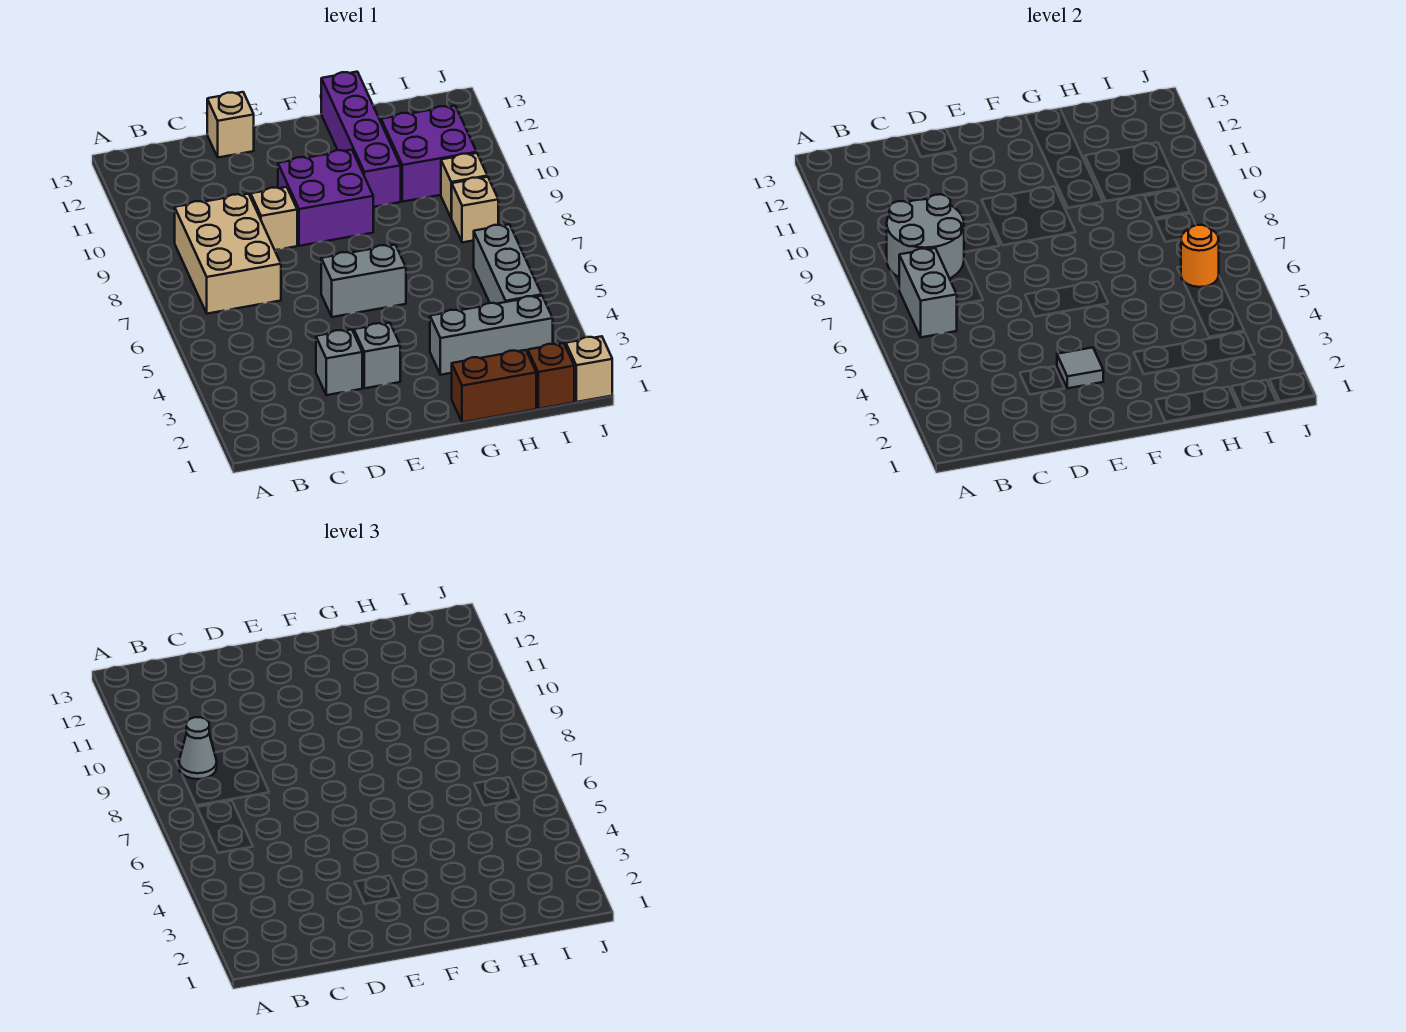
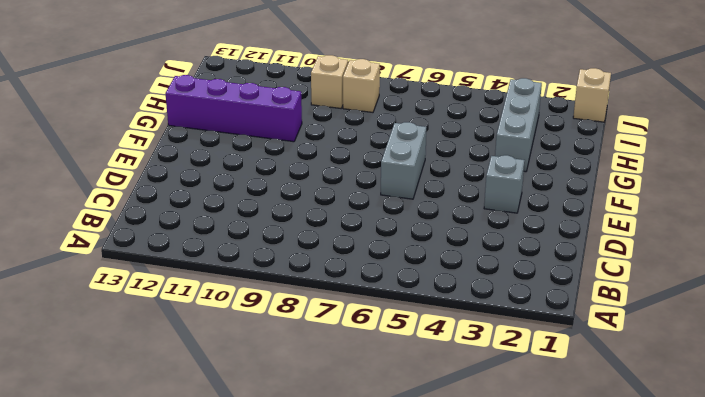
none -> tan 2x3 brick [175,194,281,314]
none -> grey 1x1 brick [316,330,362,395]
none -> tan 1x1 brick [251,187,297,250]

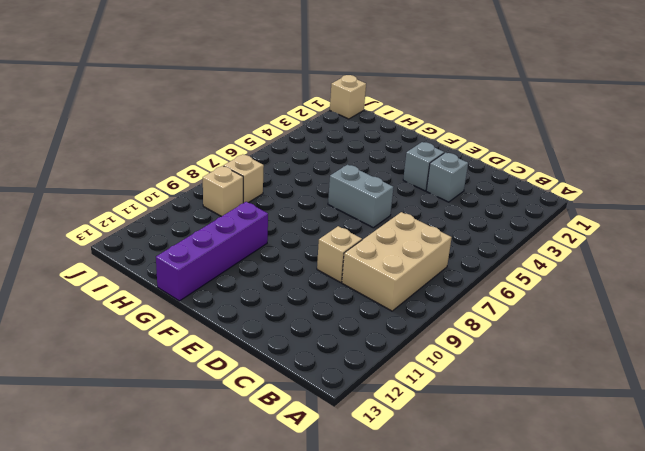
none -> tan 1x1 brick [207,92,254,157]
none -> purple 2x2 brick [278,150,373,246]
none -> brown 1x2 brick [452,350,536,422]

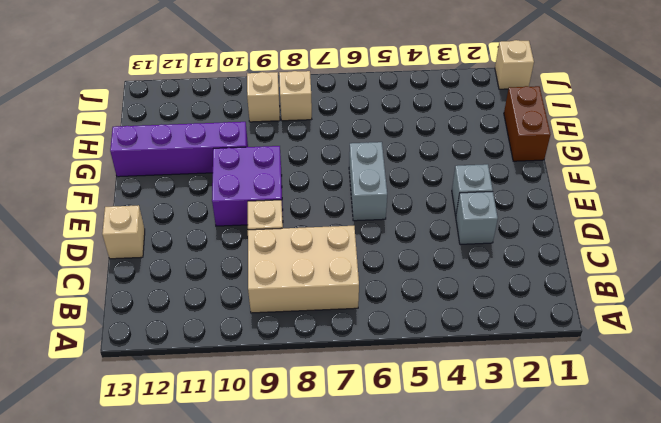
none -> grey 1x3 brick [430,296,553,375]
none -> purple 2x2 brick [381,106,477,202]
none -> brown 1x1 brick [528,343,574,409]

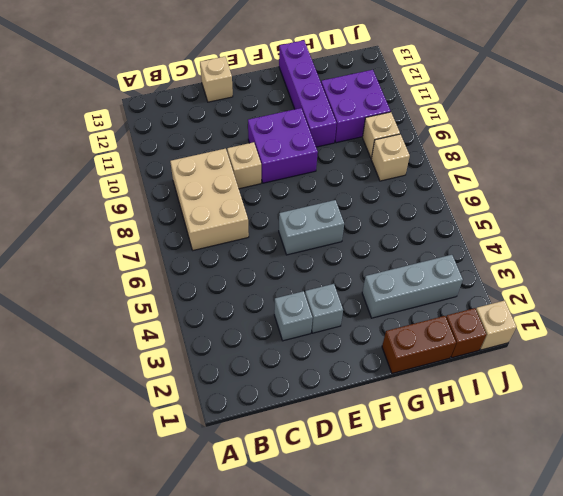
none -> grey 1x3 brick [474,224,542,304]
none -> grey 1x2 brick [899,248,957,337]
none -> grey 2x2 round brick [887,194,964,278]

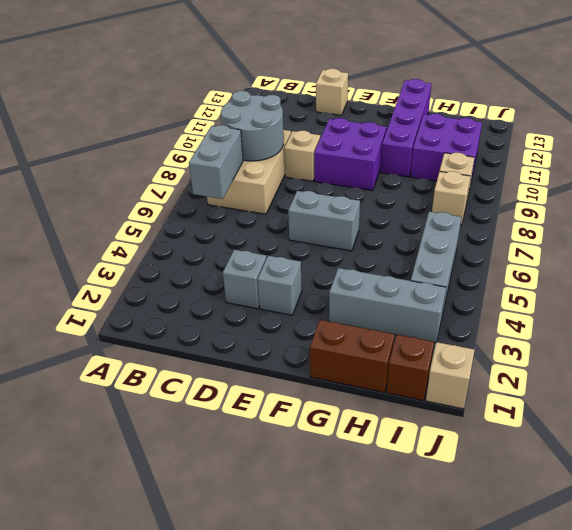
none -> grey 1x1 tile [1057,348,1103,388]
none -> orange 1x1 round brick [1181,225,1219,287]
none -> grey 1x1 cone [179,717,217,779]

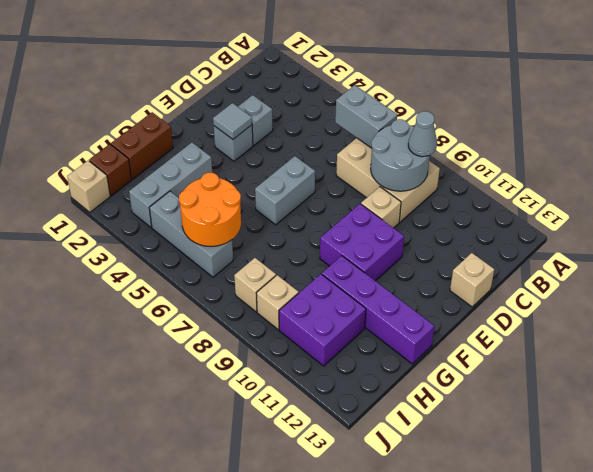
orange 2x2 round brick [179,173,241,246] -> orange 1x1 round brick [1181,225,1219,287]

